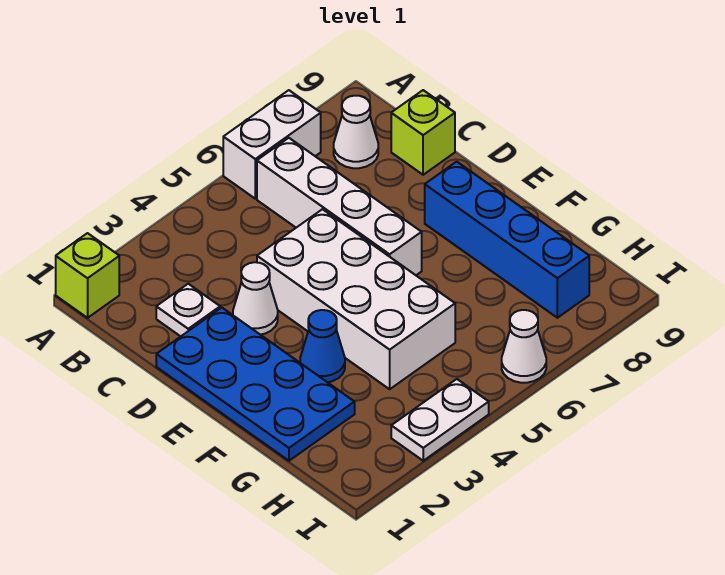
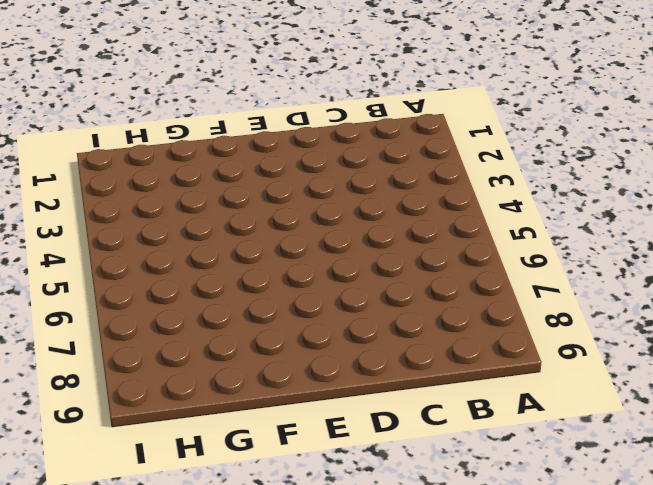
none -> lime 1x1 brick [56,233,119,318]
none -> white 1x2 brick [223,90,321,199]
none -> white 1x4 brick [257,138,422,275]

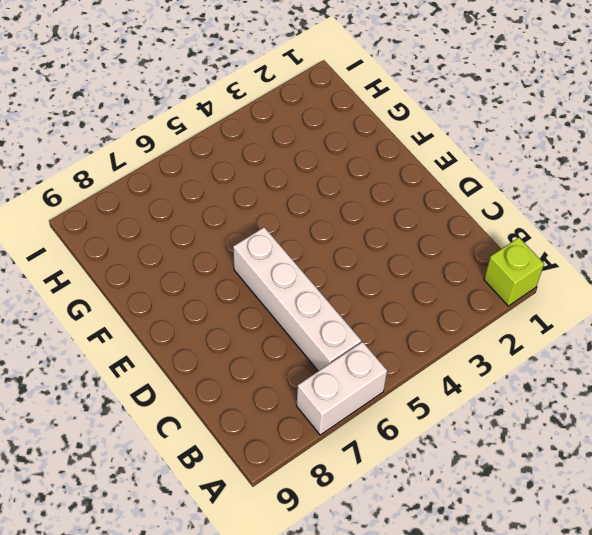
none -> white 1x1 cone [334,96,378,168]
none -> white 1x1 plate [156,284,220,337]
none -> lime 1x1 brick [391,90,455,175]

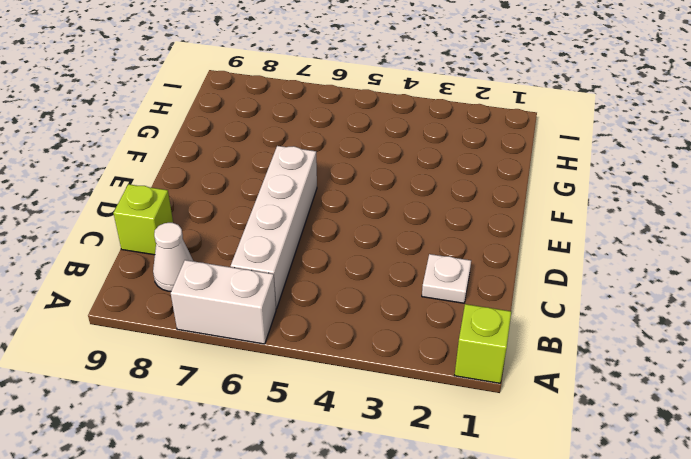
none -> blue 2x4 plate [156,308,355,461]
none -> white 1x1 cone [233,262,278,335]
none -> white 2x4 brick [257,209,455,389]

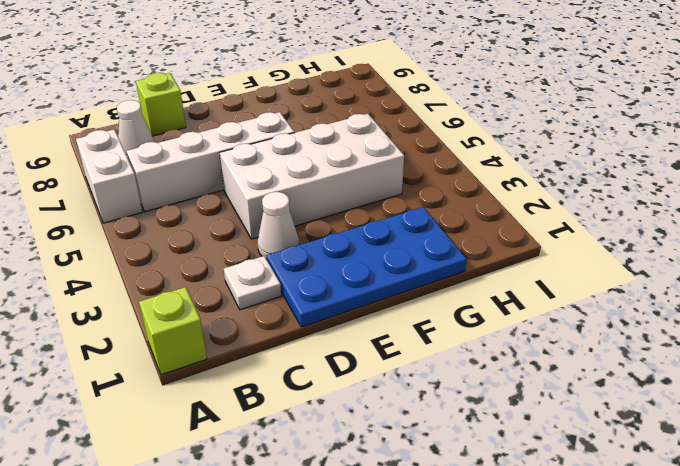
none -> blue 1x4 brick [425,162,589,318]
none -> blue 1x1 cone [300,310,345,382]
none -> white 1x2 plate [391,379,489,461]

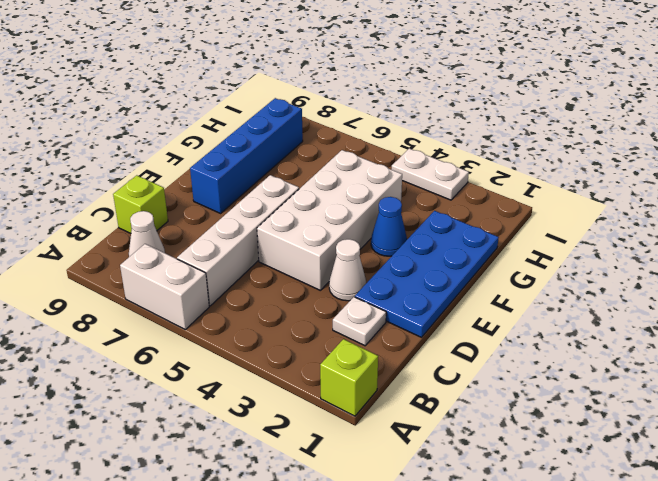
none -> white 1x1 cone [502,310,546,383]

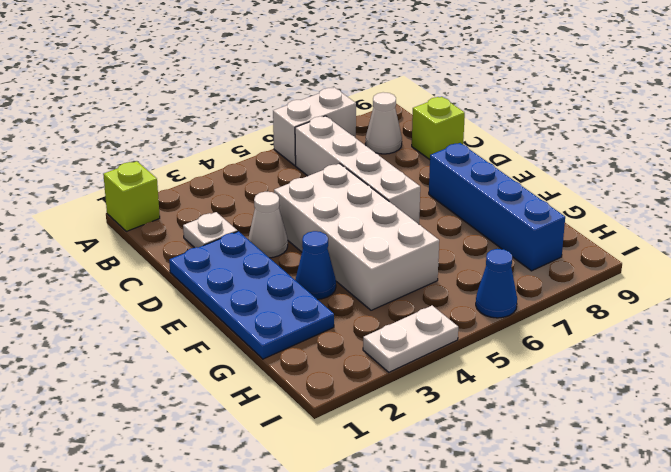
blue 1x1 cone [476,249,517,318] -> white 1x1 cone [502,310,546,383]

